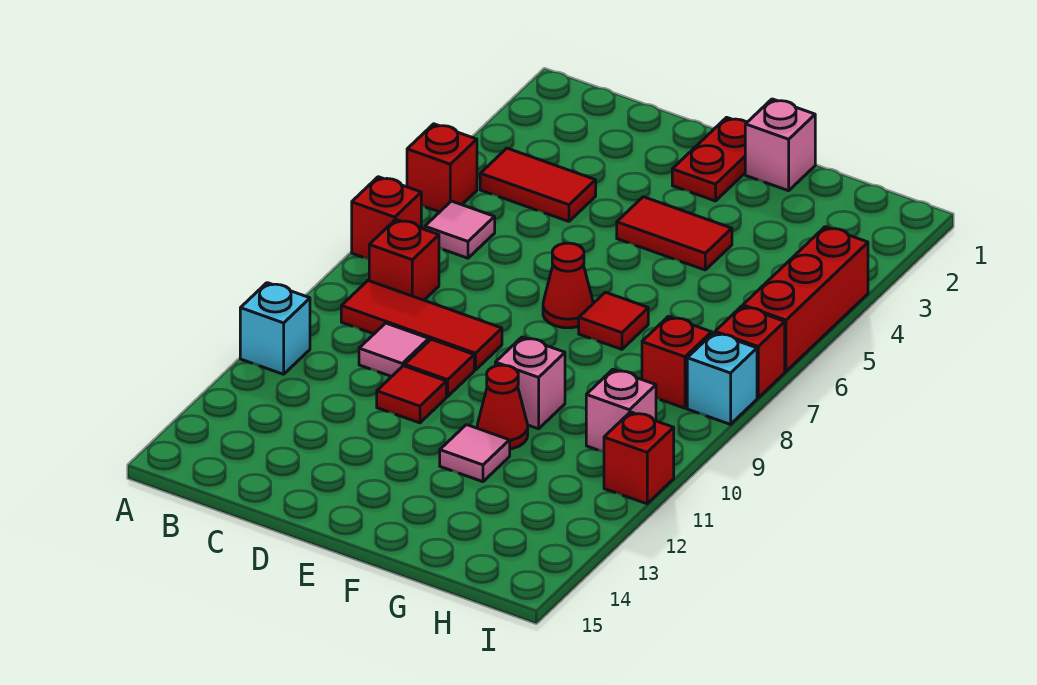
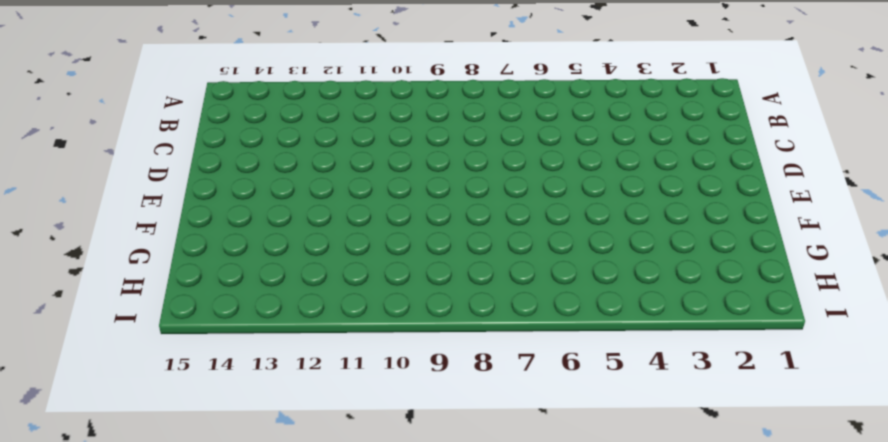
none -> red 1x1 brick [407,124,477,212]
none -> red 1x1 brick [352,177,421,259]
none -> cyan 1x1 brick [240,283,310,374]

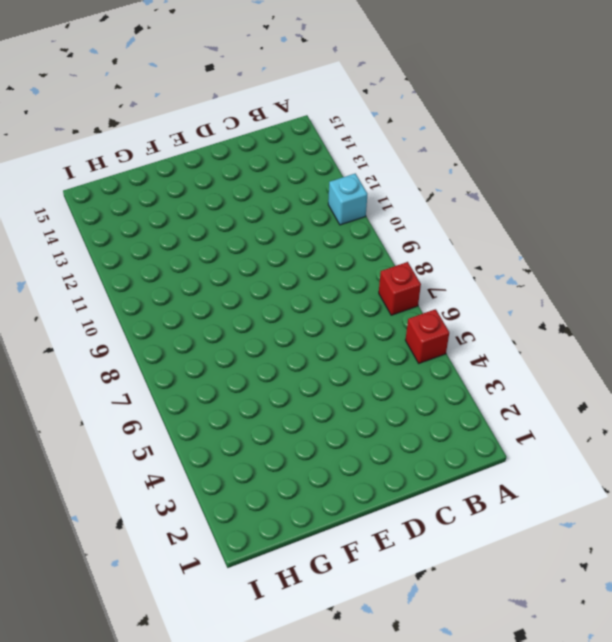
none -> red 1x2 tile [480,148,596,221]
none -> pink 1x1 tile [425,201,495,258]
none -> red 1x1 brick [369,219,439,300]

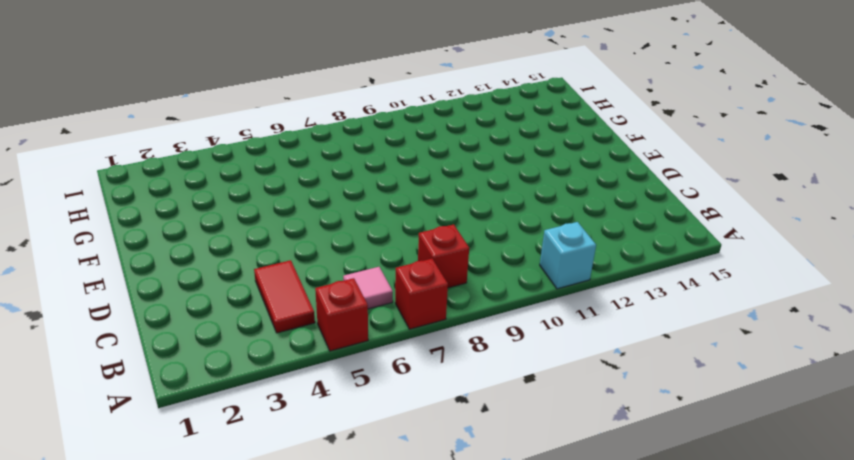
none -> red 1x3 tile [341,281,502,370]
none -> pink 1x1 tile [359,323,429,377]
none -> red 1x1 tile [405,339,474,396]

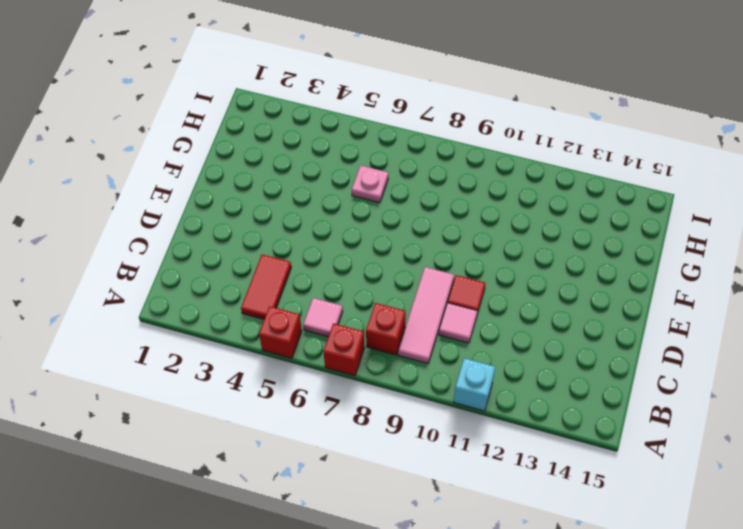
pink 1x3 tile [398,267,454,364] -> red 1x3 tile [341,281,502,370]
pink 1x1 plate [352,165,388,203] -> none
none -> red 1x1 tile [377,366,446,423]
none -> red 1x2 plate [672,117,747,201]
none -> red 1x2 tile [617,197,732,270]

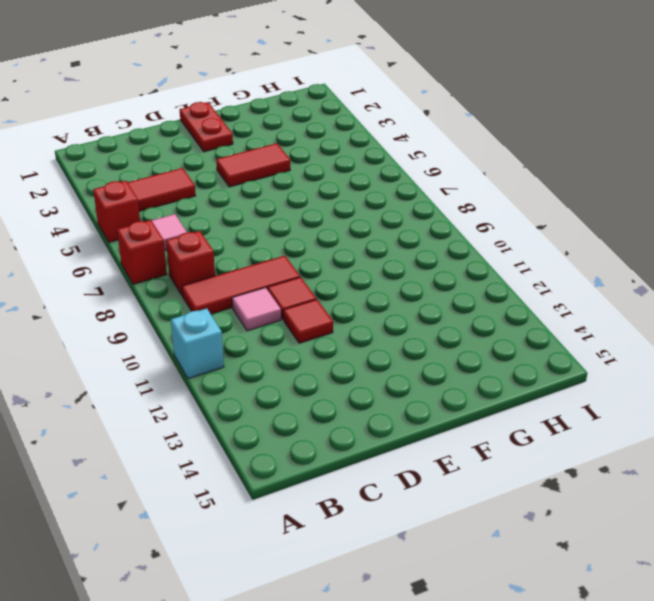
none -> red 1x1 cone [543,243,593,328]
none -> pink 1x1 brick [745,99,815,191]
none -> red 1x1 tile [579,292,648,349]

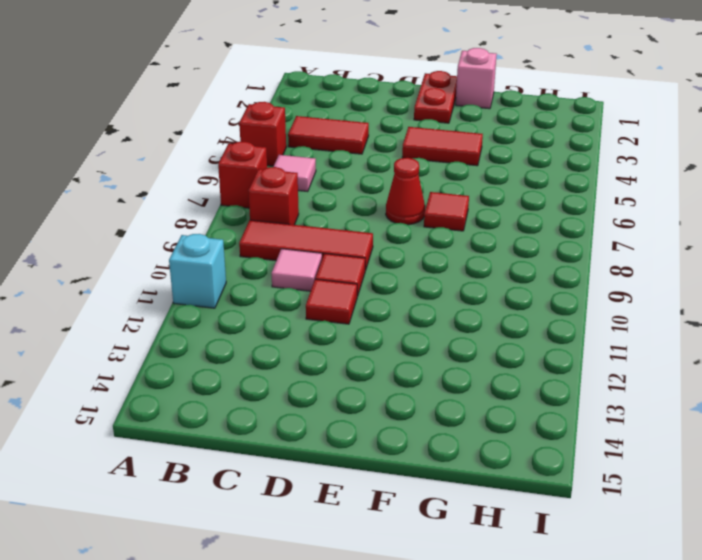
none -> pink 1x1 brick [495,337,565,429]
none -> red 1x1 cone [477,365,528,449]
none -> pink 1x1 tile [440,425,510,482]

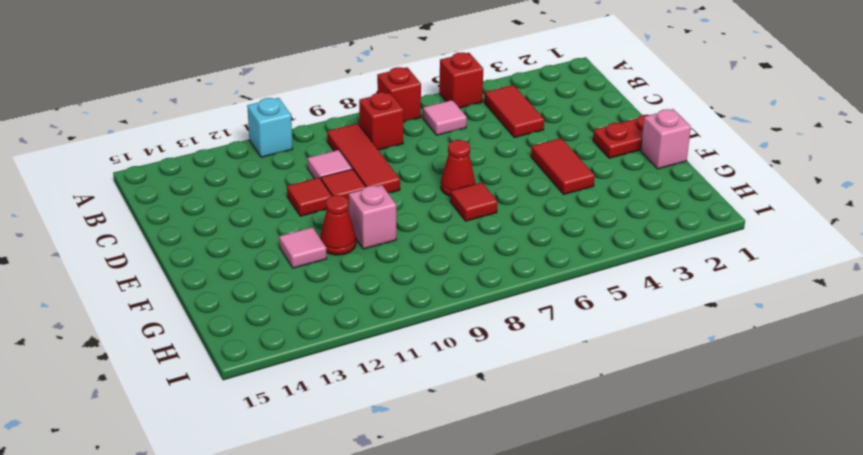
none -> red 1x1 brick [642,317,712,408]
none -> pink 1x1 brick [586,370,656,452]
none -> red 1x3 brick [743,227,868,371]

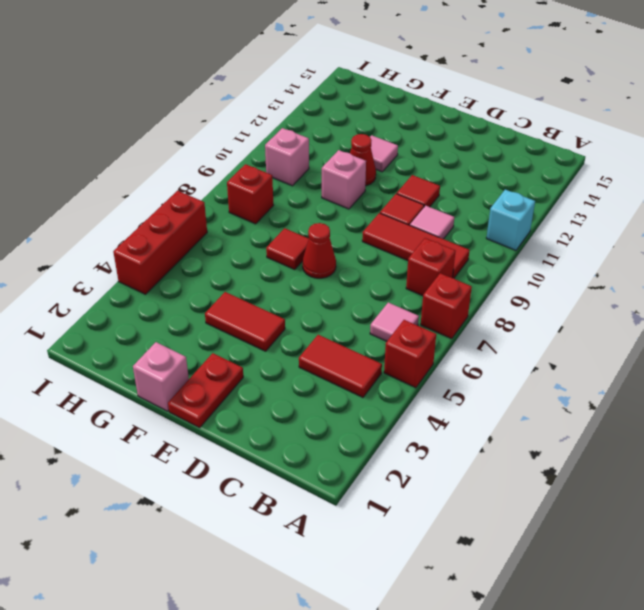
none -> red 1x1 brick [715,306,785,398]
none -> cyan 1x1 brick [687,333,757,424]
none -> red 1x1 brick [604,412,674,504]

